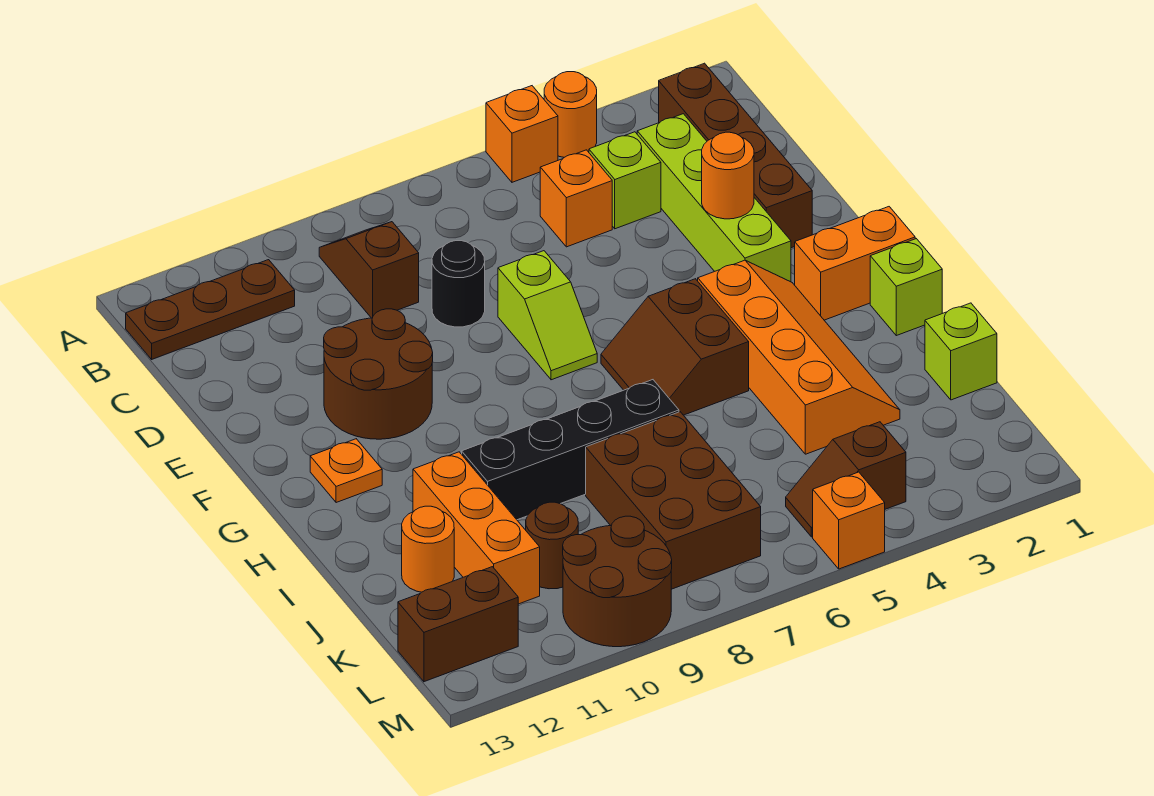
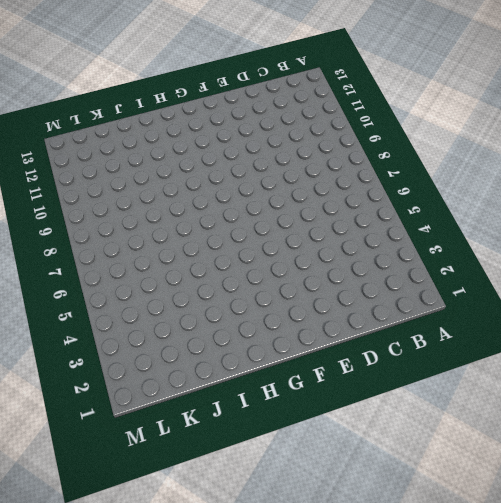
none -> orange 1x1 round brick [544,72,597,157]
none -> orange 1x1 brick [486,86,558,182]
none -> brown 1x4 brick [658,63,812,248]

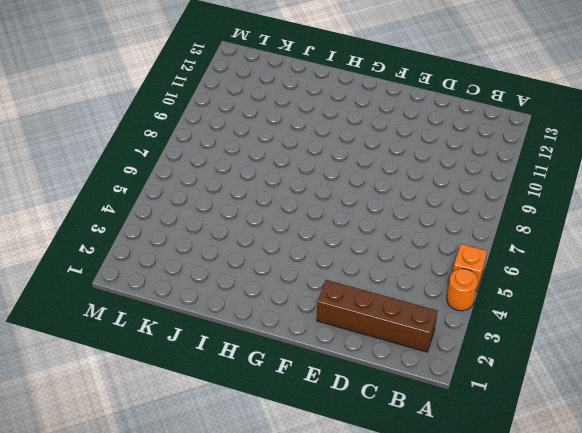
none -> brown 1x2 slope [319,222,419,318]
none -> brown 1x3 plate [126,260,295,359]
none -> lime 1x4 brick [637,114,791,282]

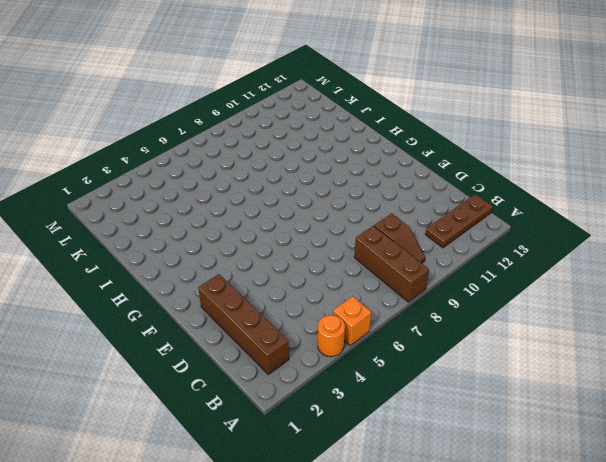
brown 1x3 brick [354,226,429,302] -> none
none -> lime 1x4 brick [637,114,791,282]
none -> lime 1x1 brick [589,132,661,229]
none -> orange 1x1 brick [540,150,612,247]

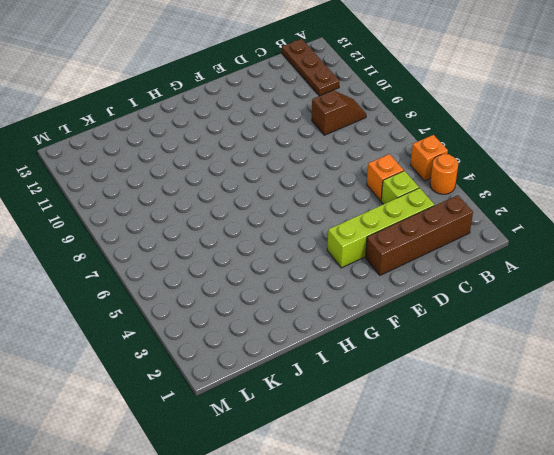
none -> black 1x1 round brick [432,241,485,327]
none -> lime 1x2 slope [498,251,597,380]
none -> brown 2x2 round brick [324,309,433,439]

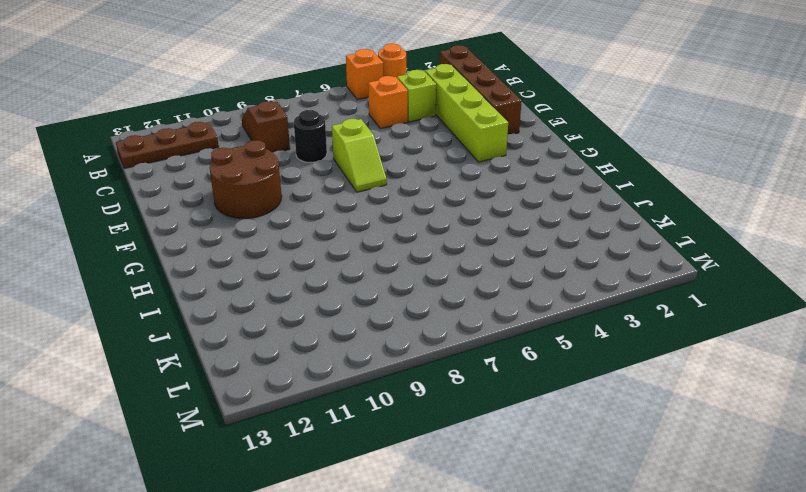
none -> orange 1x2 brick [795,207,915,320]
none -> orange 2x4 slope [698,260,900,454]
none -> brown 2x2 slope [601,279,749,415]

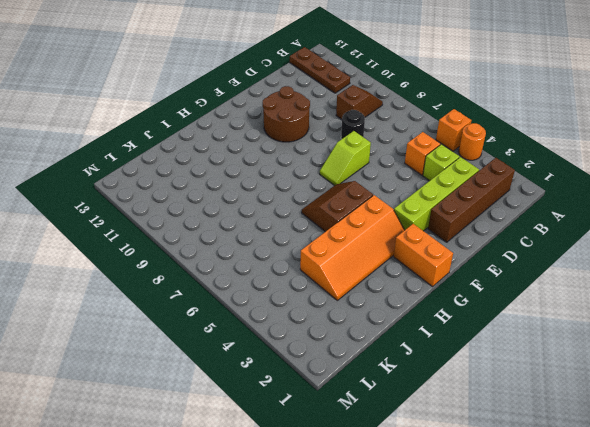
none -> orange 1x1 plate [310,439,382,503]
none -> lime 1x1 brick [870,239,942,336]
none -> black 1x4 brick [462,380,679,520]

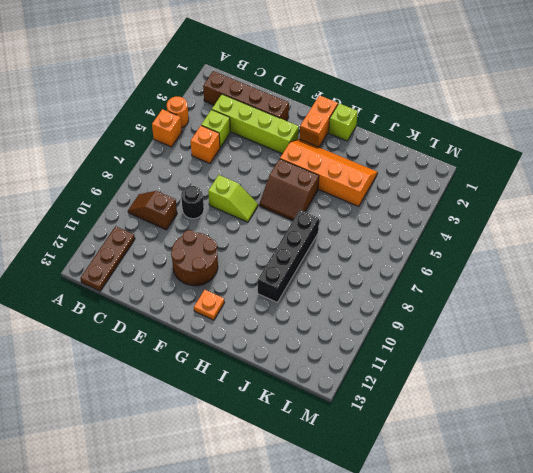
none -> orange 1x3 brick [413,452,540,604]
none -> lime 1x1 brick [925,303,997,400]
none -> brown 2x3 brick [586,412,761,589]

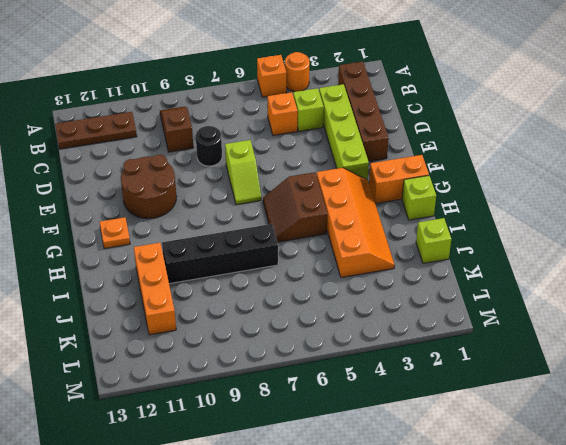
none -> brown 2x3 brick [586,412,761,589]
none -> orange 1x1 round brick [402,506,454,592]
none -> brown 1x1 round brick [526,502,578,589]

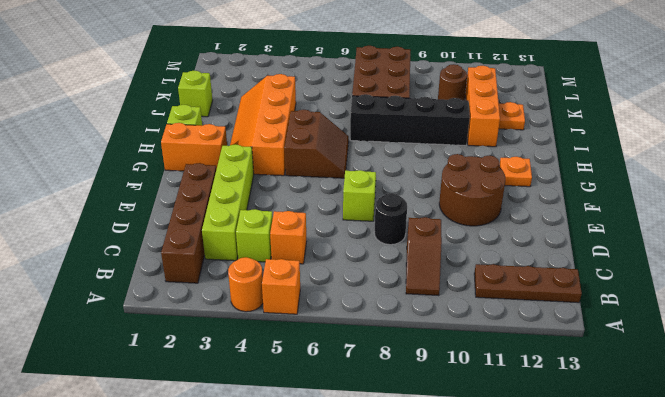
orange 1x1 plate [499,102,525,130] -> orange 1x1 round brick [402,506,454,592]
none -> brown 1x2 slope [786,422,906,537]
none -> brown 2x2 round brick [563,516,672,647]
none -> brown 1x2 brick [398,567,518,682]

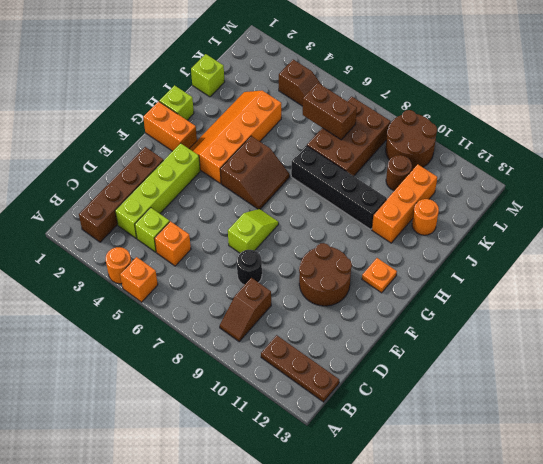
brown 1x2 brick [303,83,357,140] -> brown 1x2 brick moved to [398,567,518,682]
none -> orange 1x1 brick [813,472,885,569]
none -> orange 1x1 round brick [702,132,754,219]

